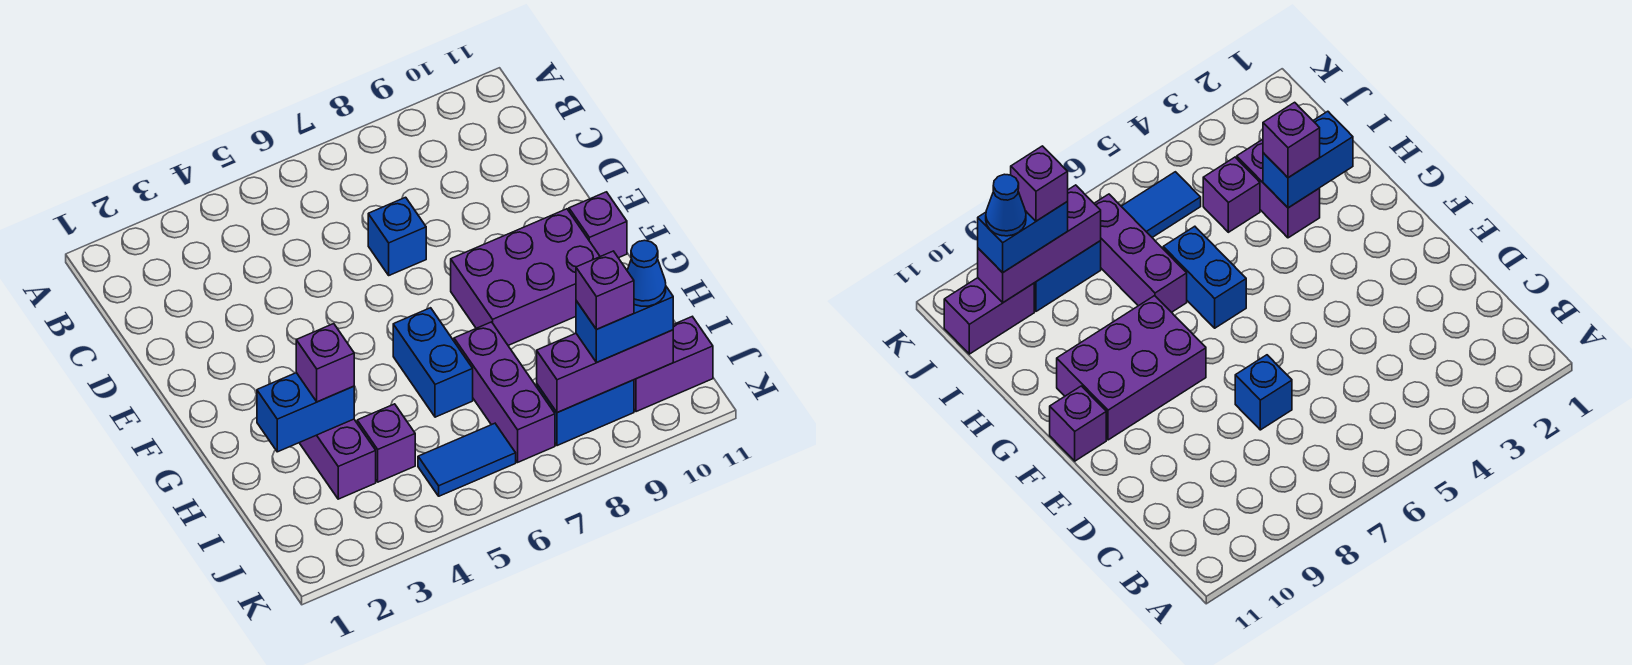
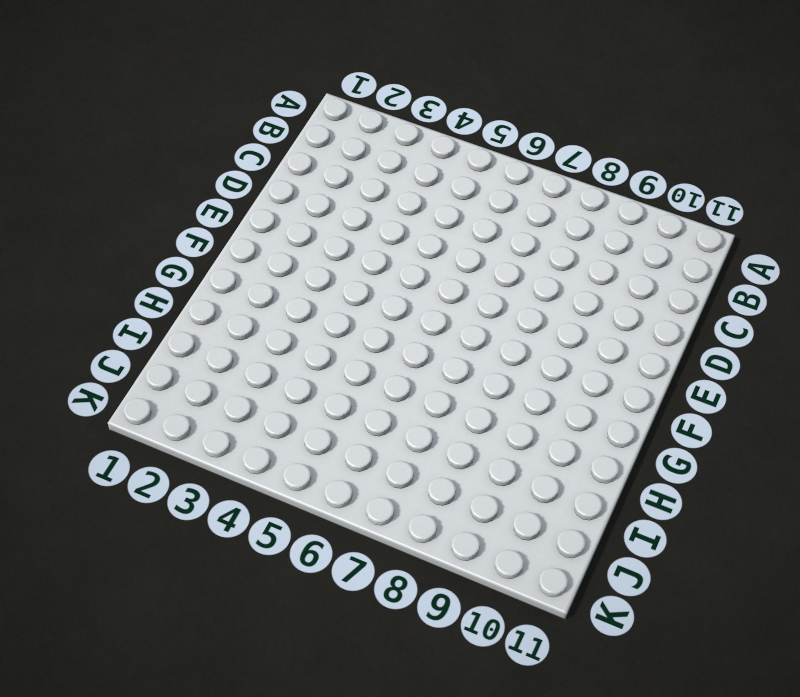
none -> blue 1x1 brick [368,197,426,275]
none -> purple 2x3 brick [451,209,600,345]
none -> purple 1x1 brick [569,192,627,258]

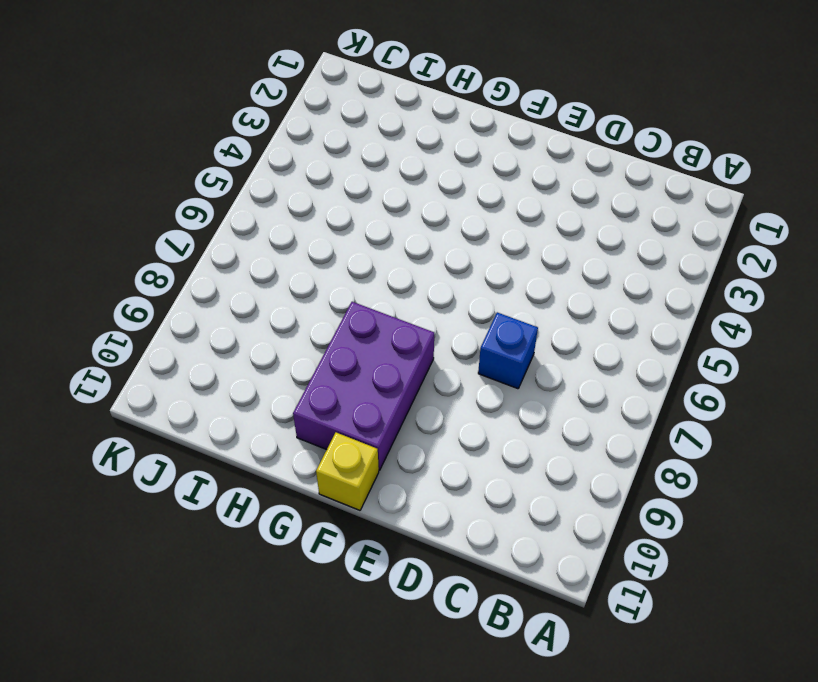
yellow 1x1 brick [316,433,379,510] -> purple 1x1 brick [569,192,627,258]
none -> blue 1x2 brick [393,308,473,417]
none -> purple 1x2 brick [300,419,376,499]
none -> purple 1x3 brick [454,322,555,462]

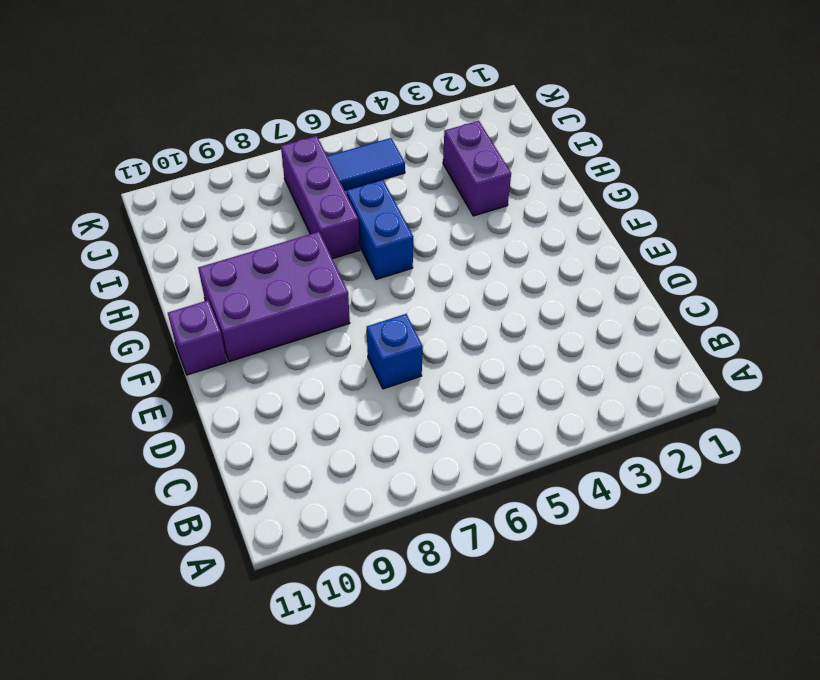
none -> purple 1x1 brick [357,404,415,482]
none -> blue 1x2 brick [537,380,634,446]
none -> purple 1x2 brick [634,317,713,412]

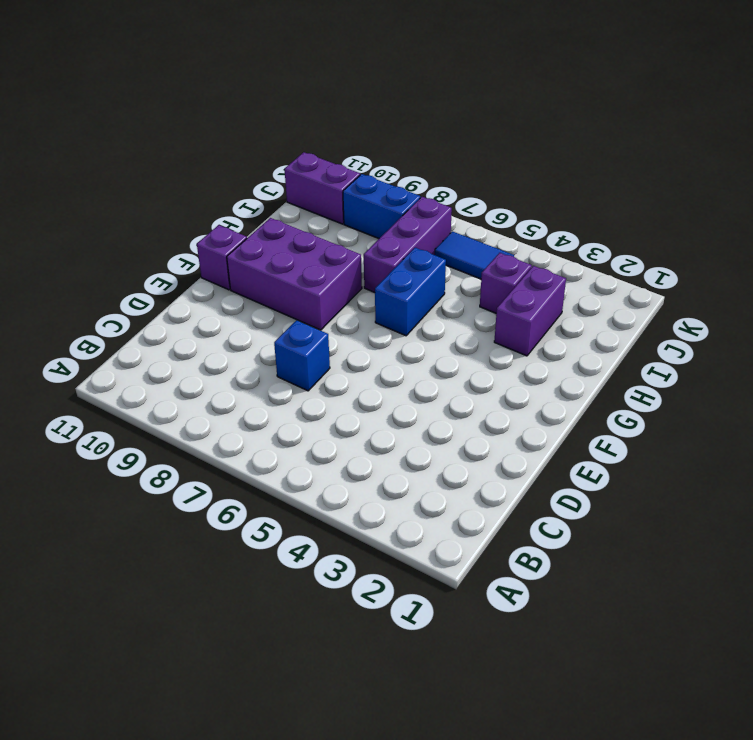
none -> blue 1x2 brick [257,373,354,452]
none -> purple 1x3 brick [537,330,673,413]
none -> purple 1x1 brick [296,324,354,402]

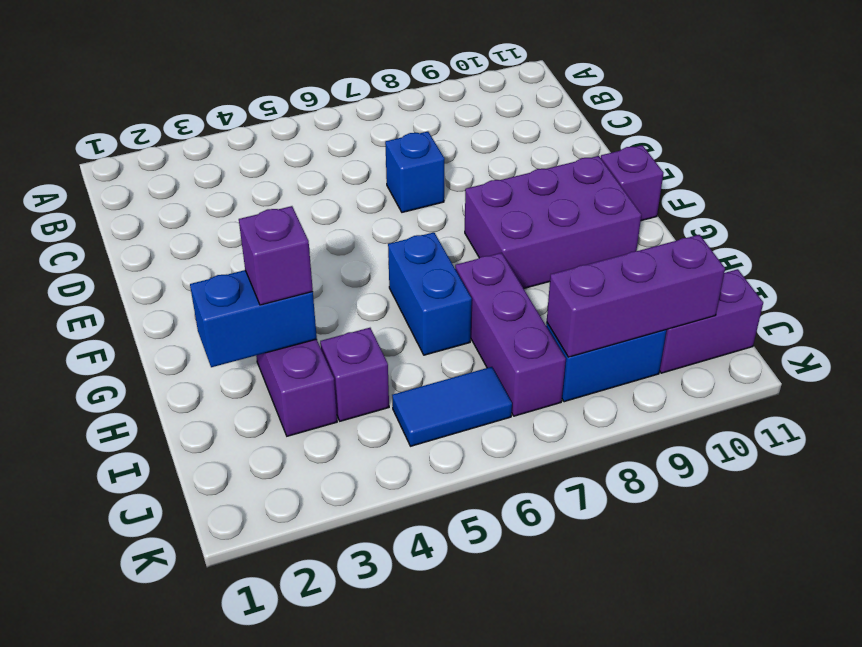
none -> blue 1x2 brick [576,287,673,362]
none -> purple 1x1 brick [576,251,634,329]
none -> blue 1x1 cone [627,240,666,306]

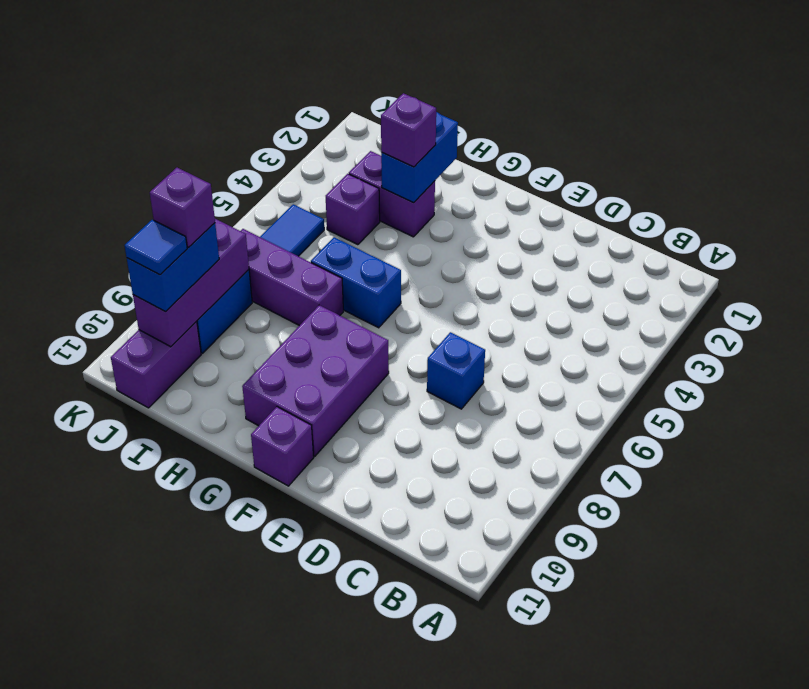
blue 1x1 tile [124,220,187,275] -> blue 1x1 cone [627,240,666,306]

